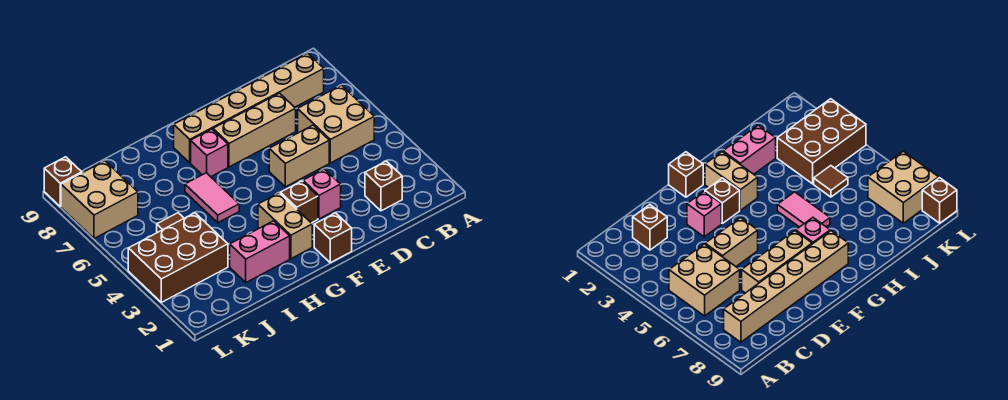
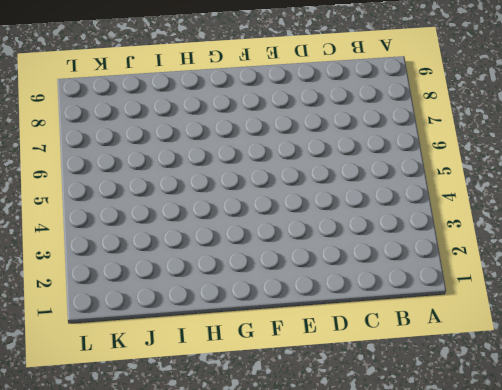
none -> tan 2x2 brick [298,85,374,163]
none -> tan 1x6 brick [174,53,324,163]
none -> brown 1x1 brick [365,161,402,211]

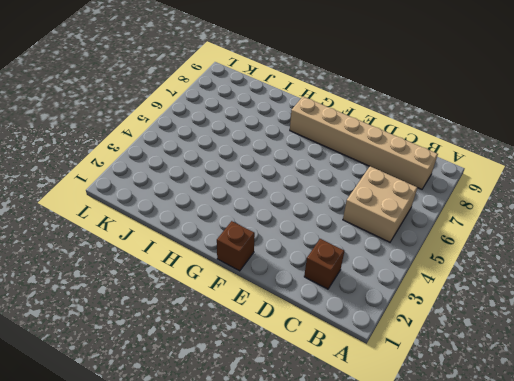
none -> tan 1x2 brick [269,125,329,187]
none -> tan 1x3 brick [213,93,296,167]
none -> pink 1x1 brick [303,169,341,219]

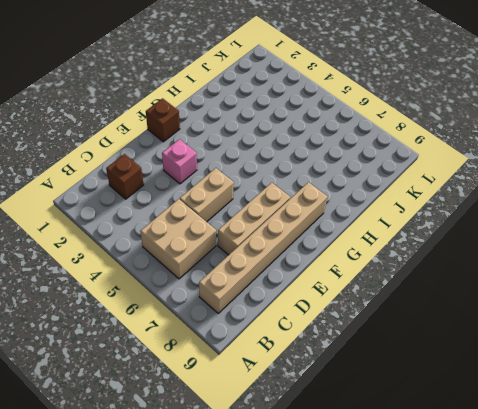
none -> brown 1x1 brick [280,181,318,223]
none -> tan 1x2 brick [258,193,312,259]
none -> pink 1x1 brick [191,129,228,177]

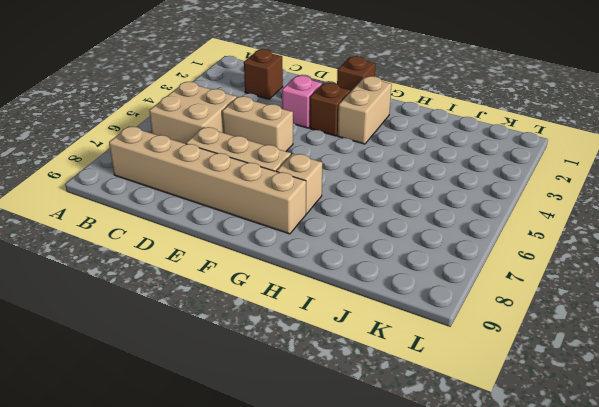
tan 1x1 brick [276,153,322,214] -> pink 1x1 brick [191,129,228,177]
none -> pink 1x2 brick [230,221,290,282]
none -> pink 1x2 tile [185,173,239,223]
none -> brown 2x3 brick [128,213,228,302]

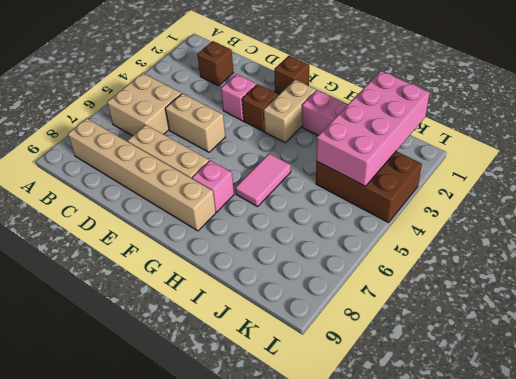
pink 2x4 brick [317,71,430,186] -> none
none -> brown 1x1 tile [157,213,184,232]
none -> tan 2x2 brick [61,161,138,239]
none -> brown 1x1 brick [44,157,82,207]

